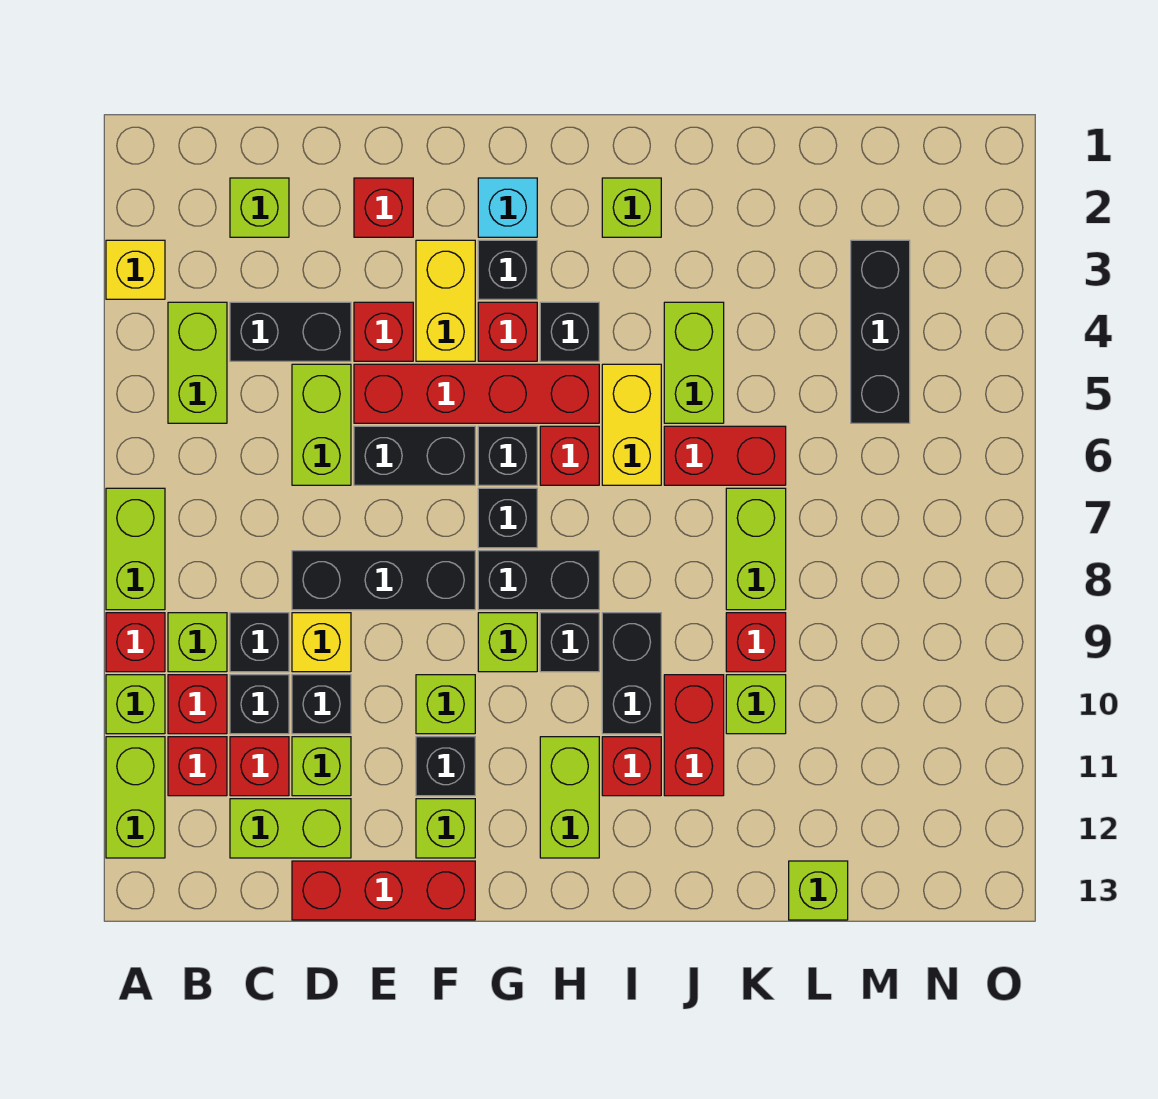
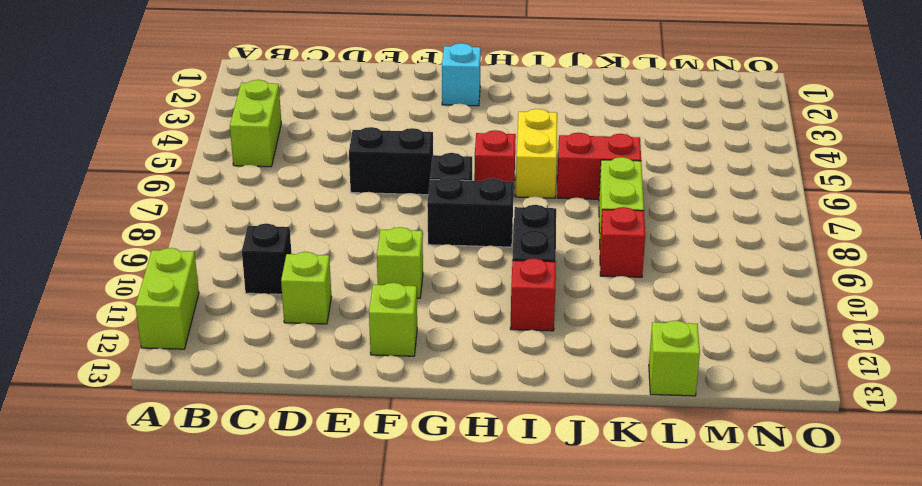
none -> yellow 1x1 brick [106,240,165,299]
none -> lime 1x2 brick [106,488,165,610]
none -> red 1x1 brick [106,613,165,672]
none -> lime 1x1 brick [106,675,165,734]

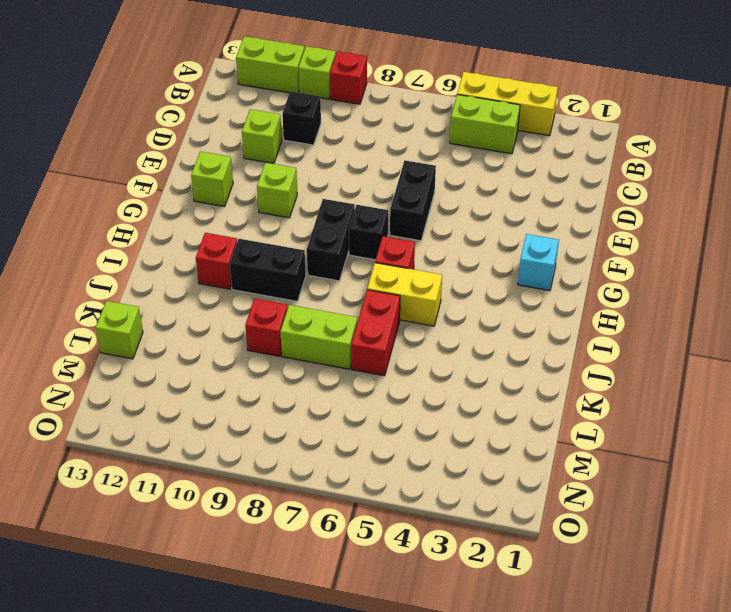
yellow 1x3 brick [457,72,558,136] -> yellow 1x1 brick [106,240,165,299]
none -> lime 1x2 brick [106,488,165,610]
none -> lime 1x1 brick [168,613,227,672]
none -> red 1x1 brick [168,675,227,734]
none -> red 1x1 brick [168,737,227,796]

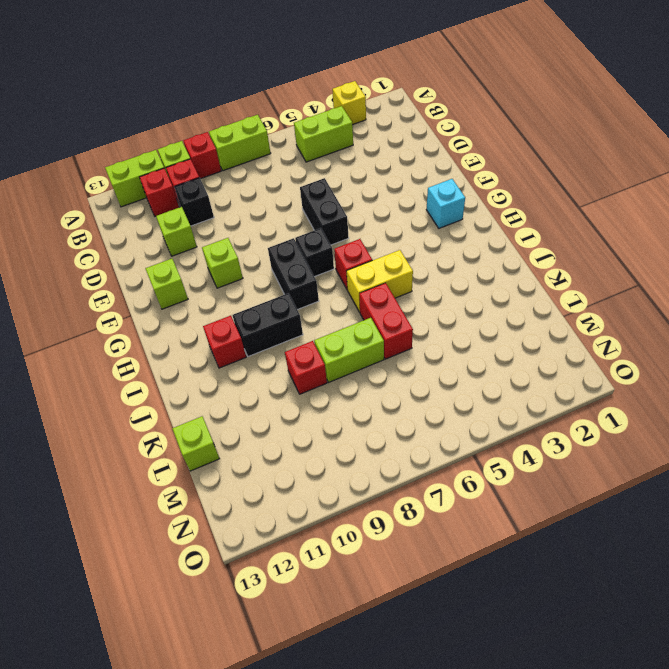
none -> lime 1x1 brick [168,613,227,672]
none -> lime 1x1 brick [230,178,289,237]
none -> black 1x2 brick [230,302,351,361]
none -> black 1x1 brick [230,613,289,672]

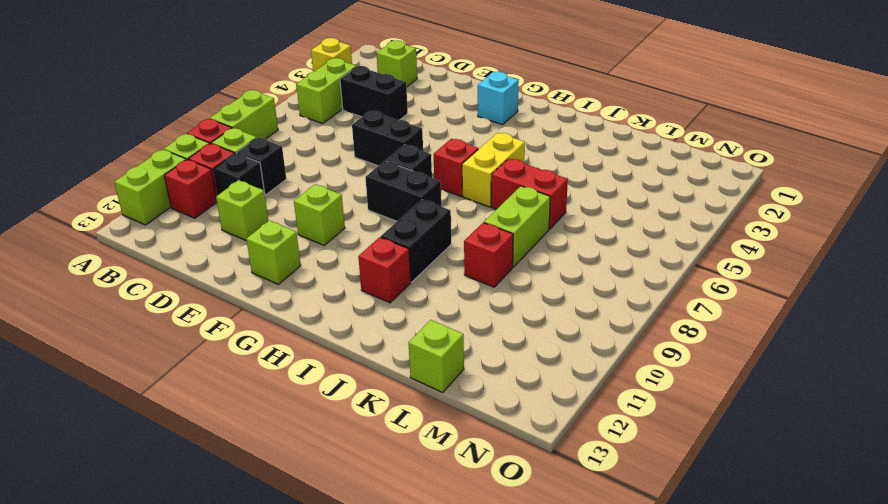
none -> red 1x1 brick [230,737,289,796]
none -> lime 1x2 brick [230,799,351,858]
none -> lime 1x2 brick [292,364,351,485]
none -> black 1x3 brick [292,551,475,610]

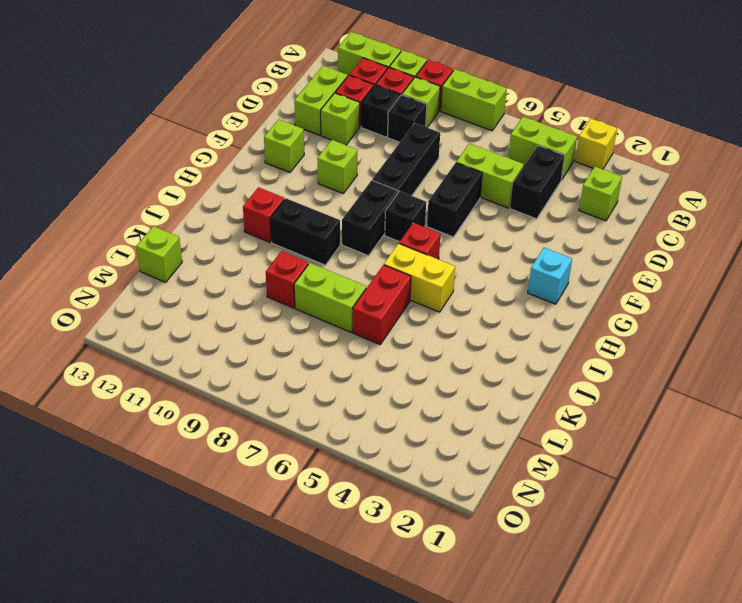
none -> yellow 1x1 brick [292,613,351,672]
none -> black 1x1 brick [292,675,351,734]
none -> red 1x3 brick [292,861,475,920]
none -> red 1x1 brick [354,178,413,237]

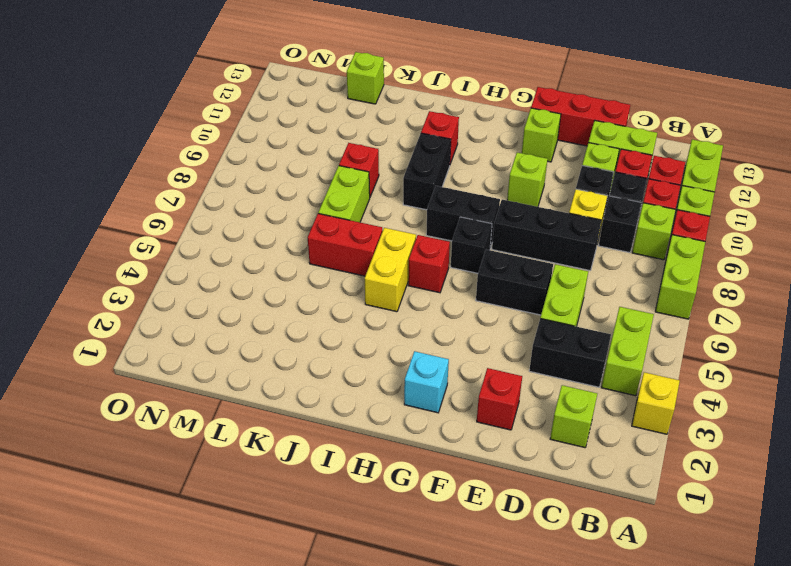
none -> red 1x1 brick [354,302,413,361]
none -> red 1x4 brick [354,364,599,423]
none -> yellow 1x2 brick [416,240,475,361]
none -> black 1x1 brick [416,737,475,796]

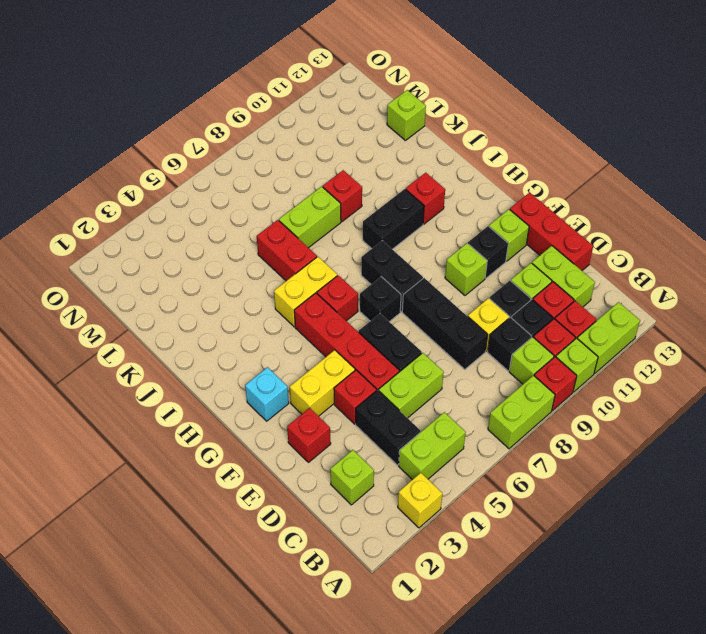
none -> black 1x1 brick [478,240,537,299]
none -> red 1x1 brick [478,302,537,361]
none -> black 1x1 brick [478,426,537,485]
none -> lime 1x1 brick [478,613,537,672]

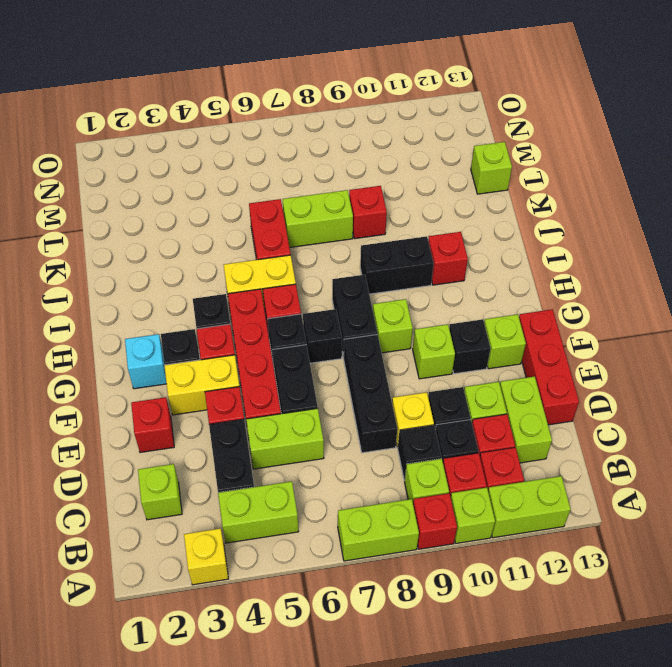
none -> black 1x1 brick [540,613,599,672]
none -> lime 1x2 brick [540,737,599,858]
none -> lime 1x1 brick [602,178,661,237]
none -> lime 1x2 brick [664,302,724,423]

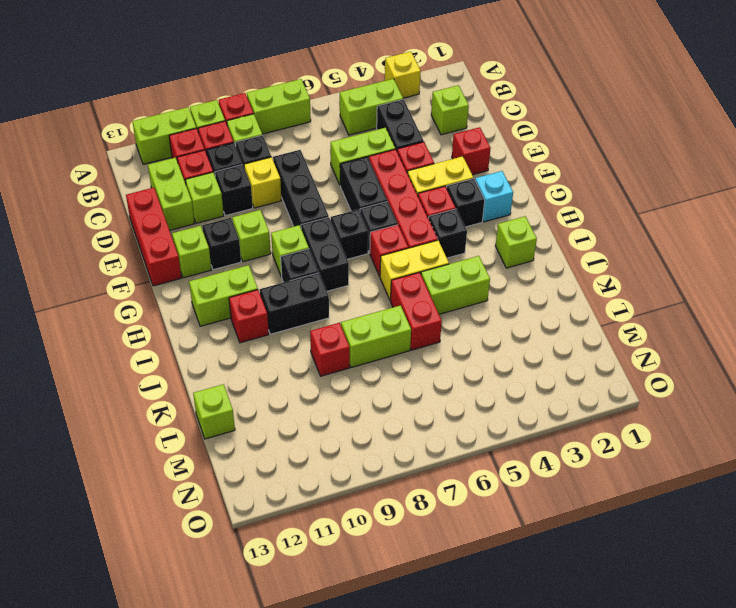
none -> red 1x2 brick [664,675,724,796]
none -> lime 1x1 brick [726,675,786,734]
none -> black 1x3 brick [851,240,910,423]

